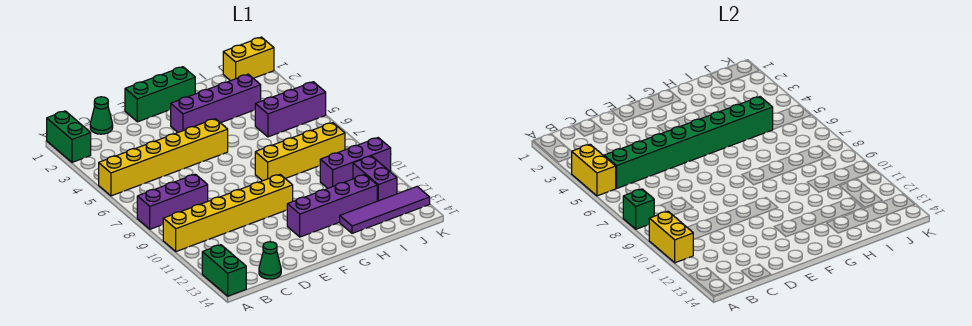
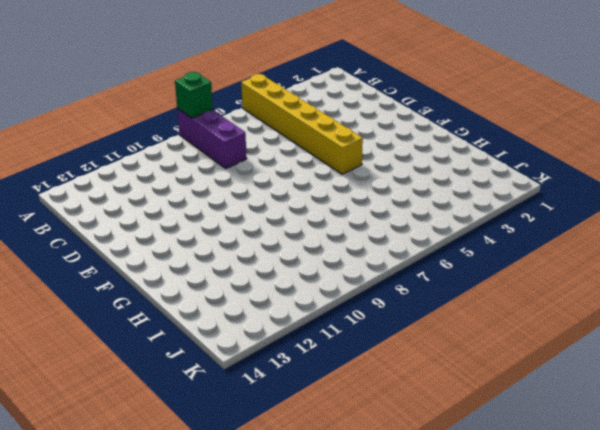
none -> green 1x2 brick [47,111,91,162]
none -> yellow 1x6 brick [163,175,293,252]
none -> green 1x2 brick [202,245,246,296]

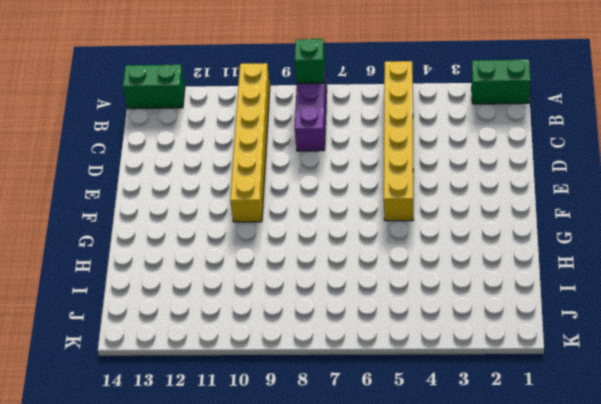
none -> green 1x1 cone [90,97,113,134]
none -> green 1x1 cone [259,242,281,279]
none -> green 1x3 brick [125,67,195,122]

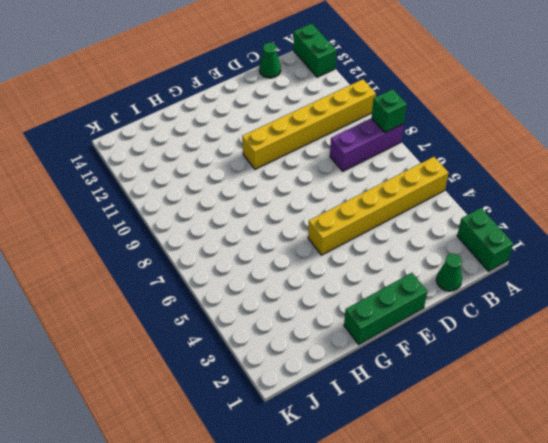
none -> purple 1x4 brick [171,74,261,132]
none -> purple 1x4 brick [287,175,377,237]
none -> yellow 1x4 brick [255,123,345,181]

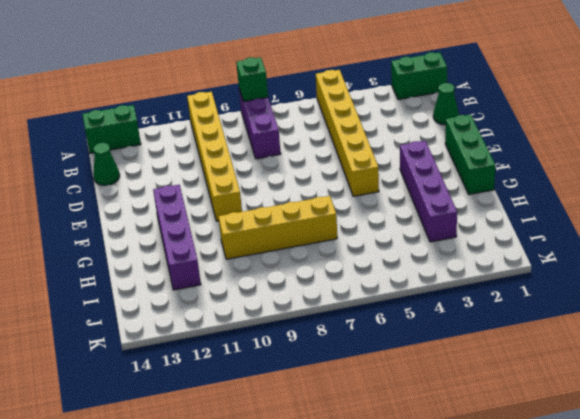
yellow 1x4 brick [218,196,337,259] -> yellow 1x4 brick turned to [255,123,345,181]
none -> purple 1x4 tile [340,187,430,233]
none -> purple 1x3 brick [255,82,326,137]
none -> purple 1x3 brick [320,138,391,188]

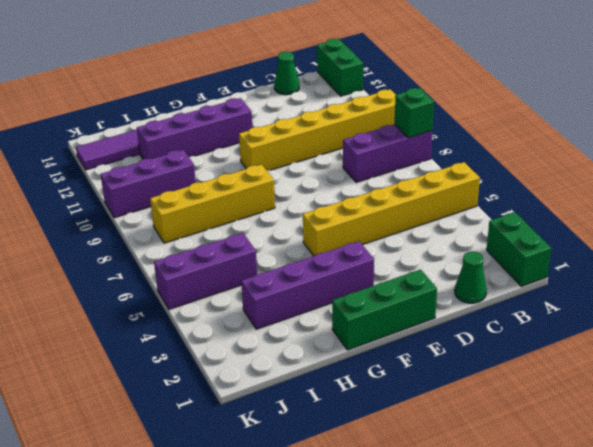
none -> yellow 1x2 brick [223,37,274,81]
none -> purple 1x2 brick [353,156,397,201]
none -> yellow 1x2 brick [572,144,616,196]

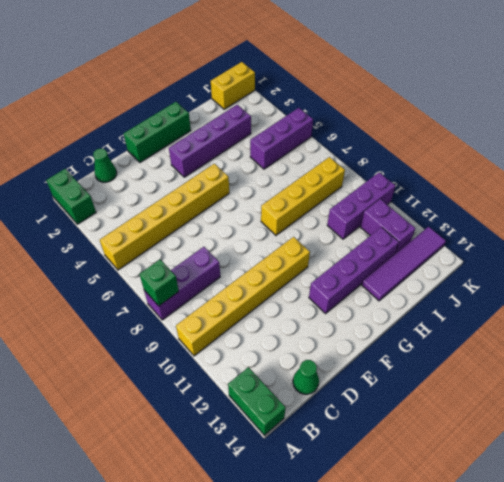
none -> yellow 1x2 brick [572,144,616,196]
none -> yellow 1x2 brick [649,211,693,263]
none -> green 1x8 brick [604,97,773,189]

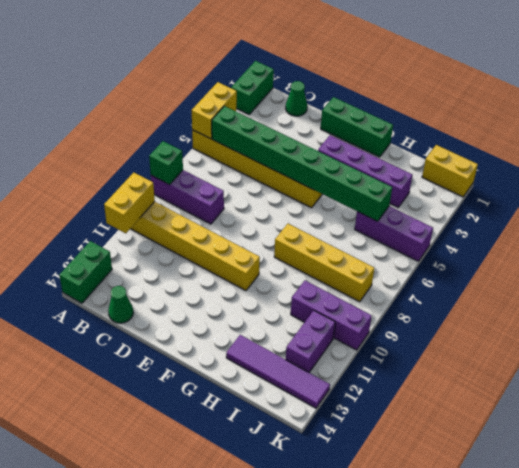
none -> purple 1x4 brick [287,175,377,237]

